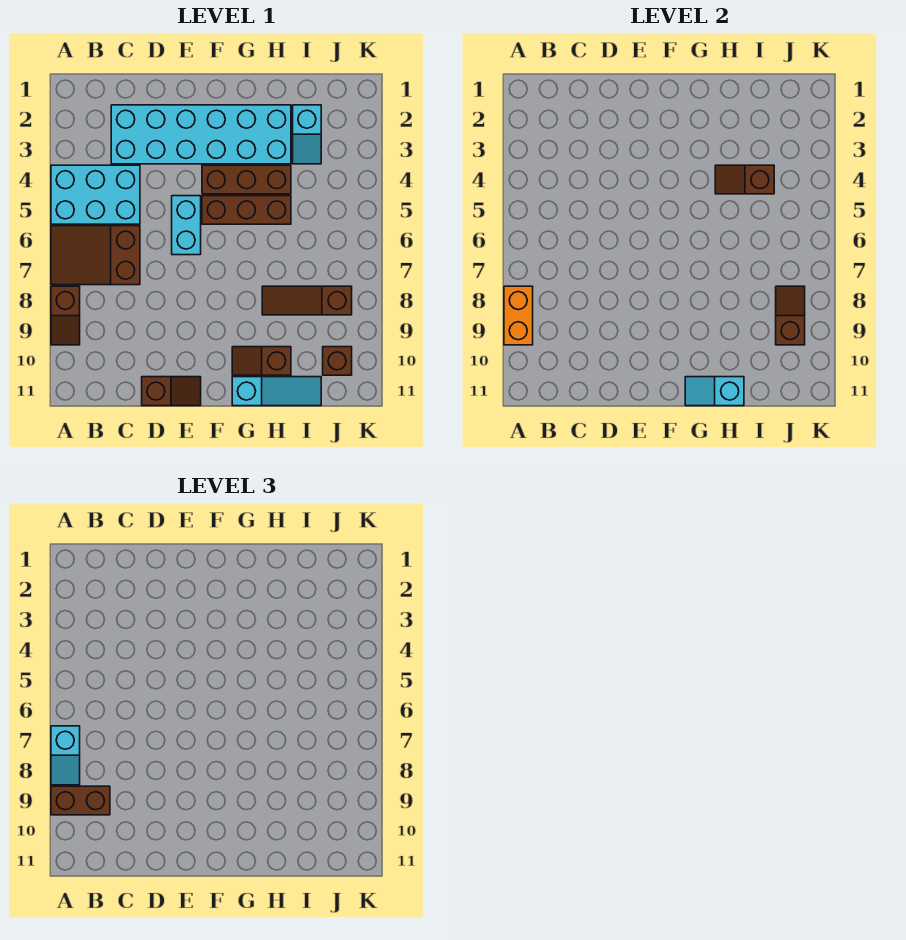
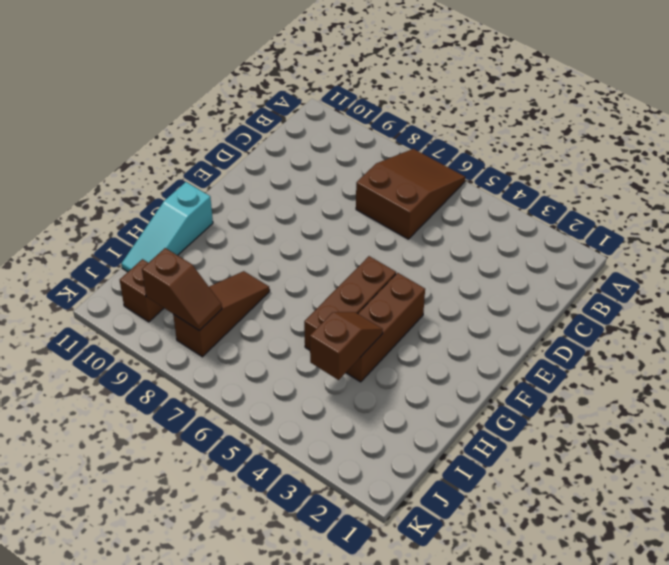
none -> cyan 2x3 brick [51,165,140,224]
none -> brown 1x2 slope [51,286,80,345]
none -> cyan 2x6 brick [111,105,291,164]

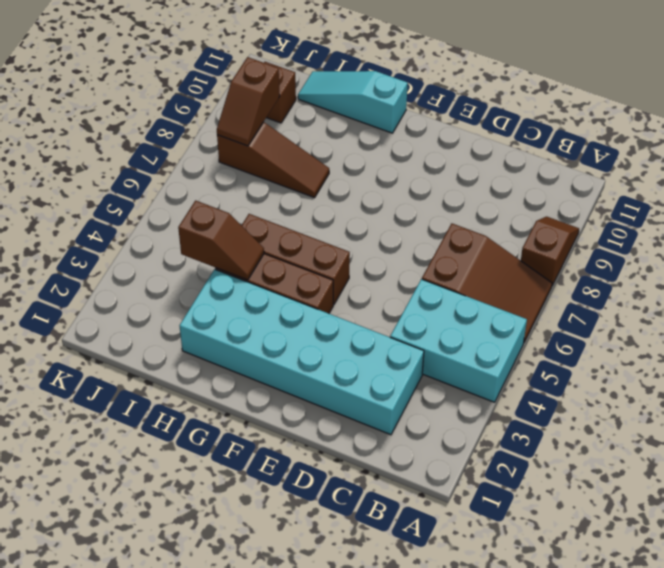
none -> brown 1x2 slope [142,377,201,406]
none -> cyan 1x2 brick [172,196,201,255]
none -> brown 1x2 slope [232,347,291,375]

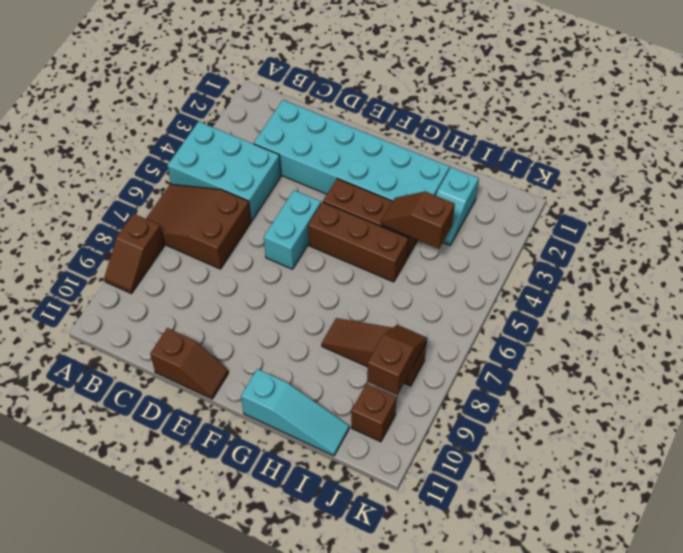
none -> brown 1x2 slope [232,347,291,375]
none -> orange 1x2 brick [504,286,533,345]
none -> cyan 1x2 slope [685,377,744,406]

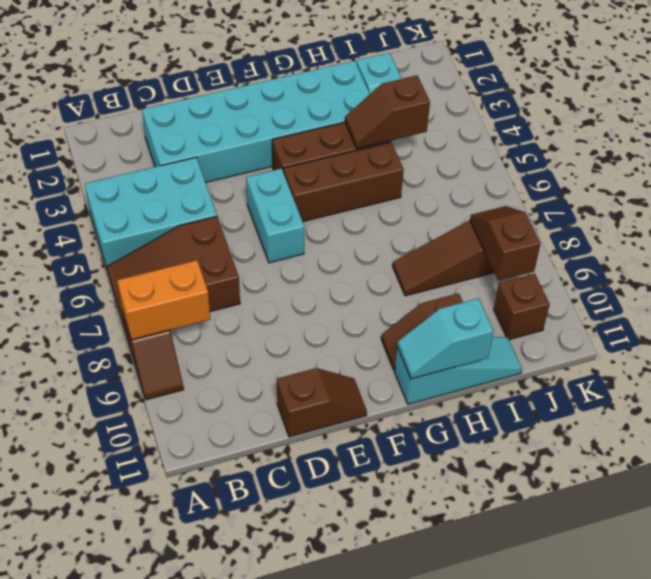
orange 1x2 brick [117,260,210,340] -> orange 1x2 brick turned to [504,286,533,345]
none -> cyan 1x2 slope [51,726,80,785]
none -> brown 1x2 brick [51,786,110,815]

